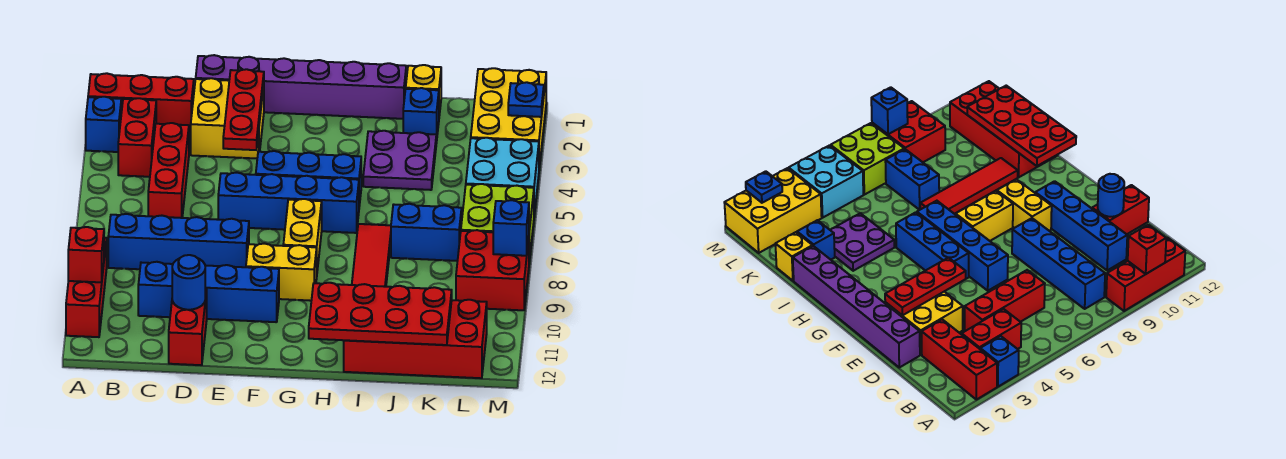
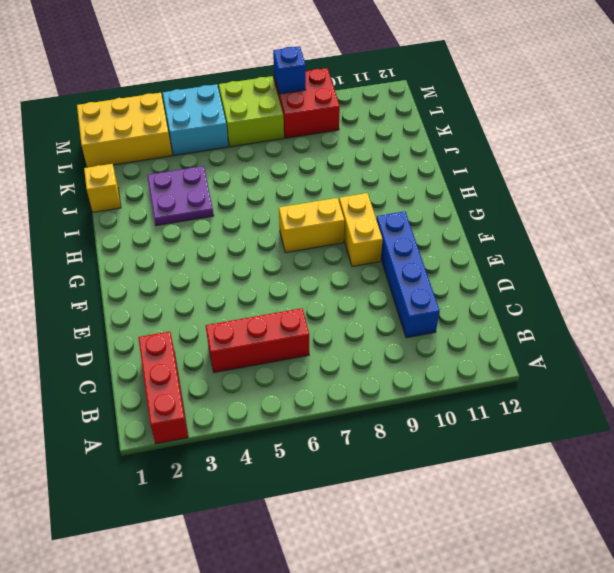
none -> blue 1x1 brick [86,97,121,152]
none -> red 1x3 brick [66,238,107,337]
none -> red 1x2 brick [118,98,156,177]
none -> blue 1x4 brick [108,214,249,269]

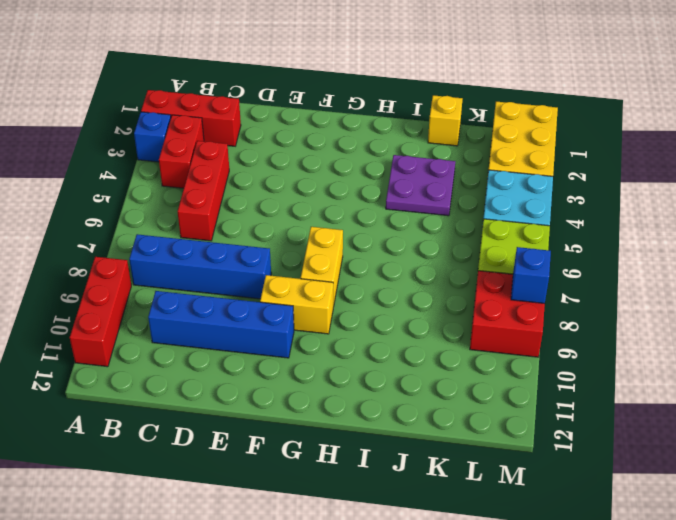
none -> purple 1x6 brick [196,55,406,119]
none -> yellow 2x2 brick [191,78,264,159]
none -> red 1x2 brick [169,289,207,365]
none -> blue 1x4 brick [218,173,359,233]

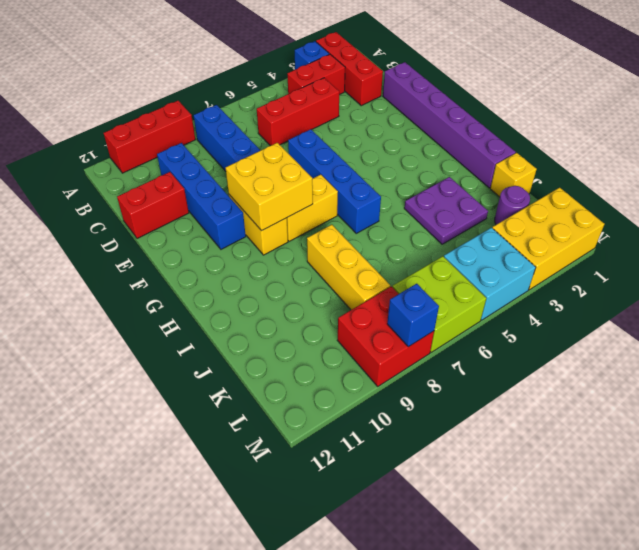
yellow 2x2 brick [226,143,313,231] -> yellow 2x2 brick moved to [191,78,264,159]
yellow 1x3 brick [307,225,390,310] -> red 1x4 tile [352,224,391,287]
purple 1x1 round brick [495,186,530,225] -> none
none -> blue 1x3 brick [256,151,361,206]
none -> red 2x4 brick [344,300,487,378]
none -> blue 1x1 brick [403,88,439,143]
none -> blue 1x2 brick [391,204,462,261]

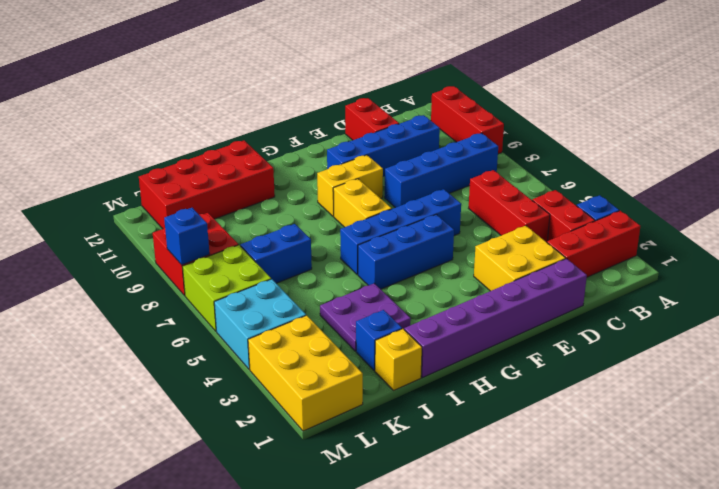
none -> red 1x4 tile [352,224,391,287]
none -> red 1x1 brick [68,227,104,282]
none -> blue 1x1 round brick [172,255,205,310]
none -> red 1x3 plate [223,69,264,150]

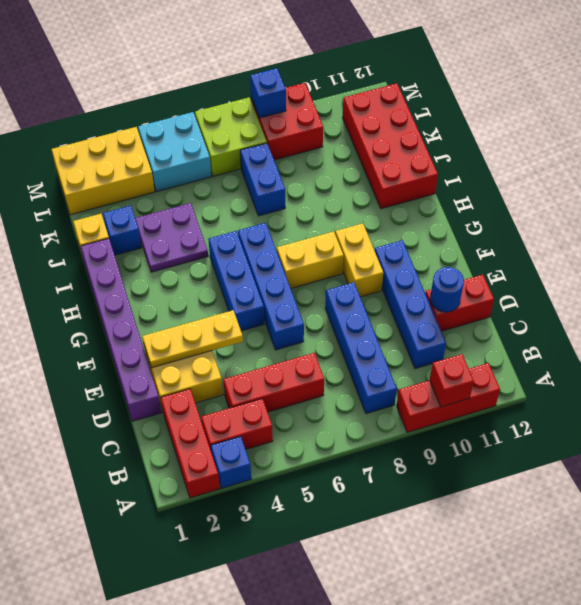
yellow 1x3 plate [142,310,243,368] -> red 1x3 plate [223,69,264,150]
none -> red 1x4 tile [352,224,391,287]
none -> red 2x4 plate [309,283,452,345]
none -> blue 1x1 plate [508,82,544,117]

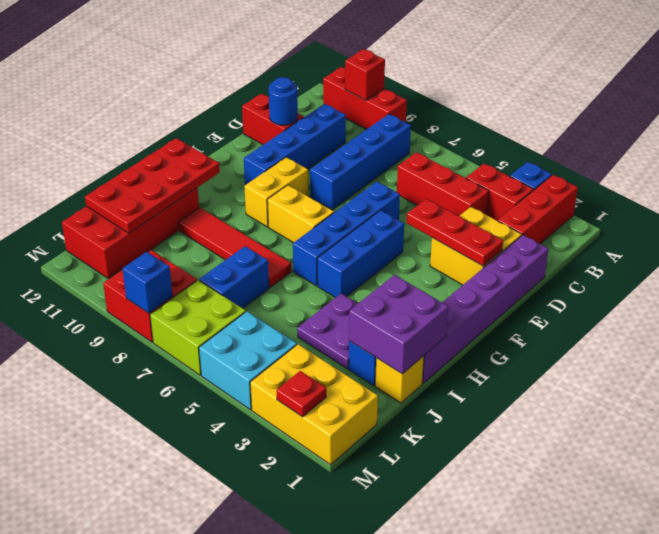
purple 2x2 brick [349,275,448,374] -> none
red 1x1 plate [276,371,326,417] -> blue 1x1 plate [508,82,544,117]

